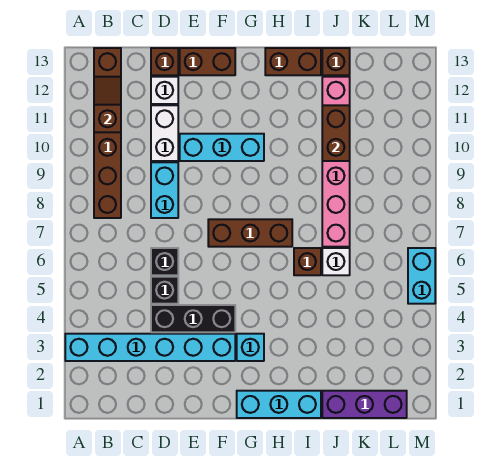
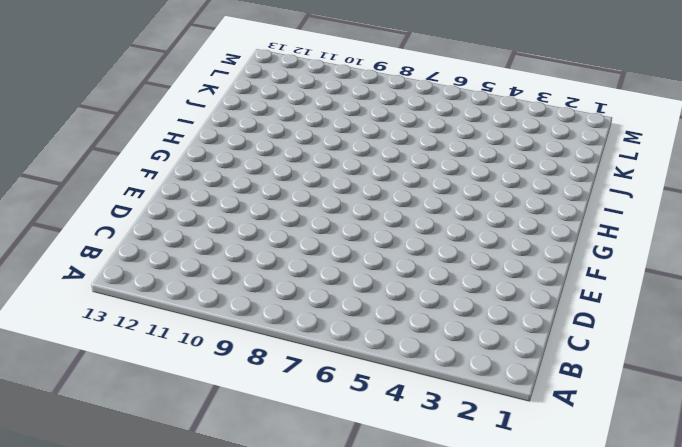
none -> cyan 1x6 brick [65,334,235,361]
none -> brown 1x6 brick [94,48,121,218]
none -> black 1x3 brick [151,305,235,332]

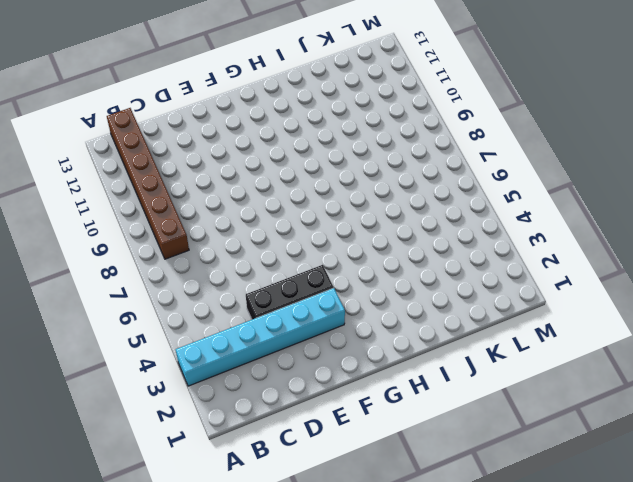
none -> black 1x1 brick [151,277,178,304]
none -> black 1x1 brick [151,248,178,275]
none -> cyan 1x2 brick [151,162,178,218]

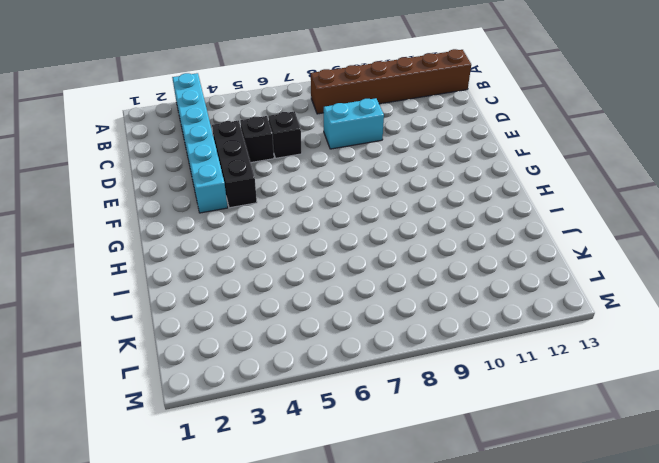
none -> white 1x2 brick [151,105,178,161]
none -> white 1x1 brick [151,77,178,104]
none -> brown 1x1 brick [151,48,178,75]

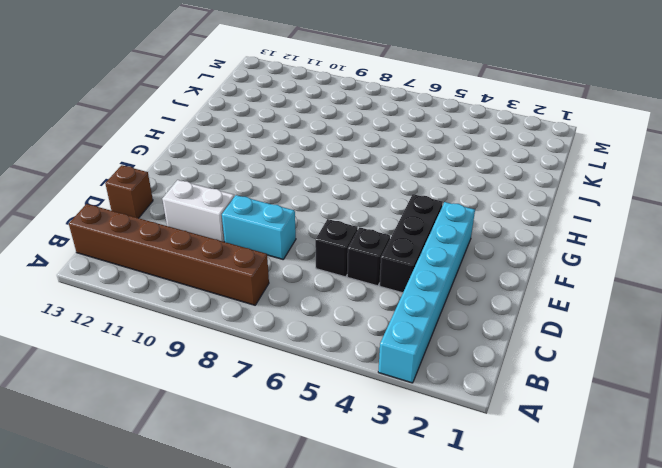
none -> white 1x1 brick [151,77,178,104]
none -> cyan 1x3 brick [180,134,264,161]
none -> brown 1x2 brick [180,48,235,75]

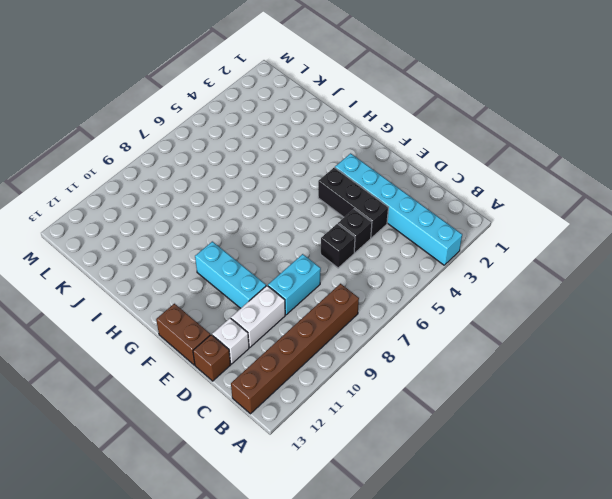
none -> brown 1x3 brick [208,219,292,247]
none -> cyan 1x3 brick [237,391,321,418]
none -> cyan 1x1 brick [237,334,264,361]

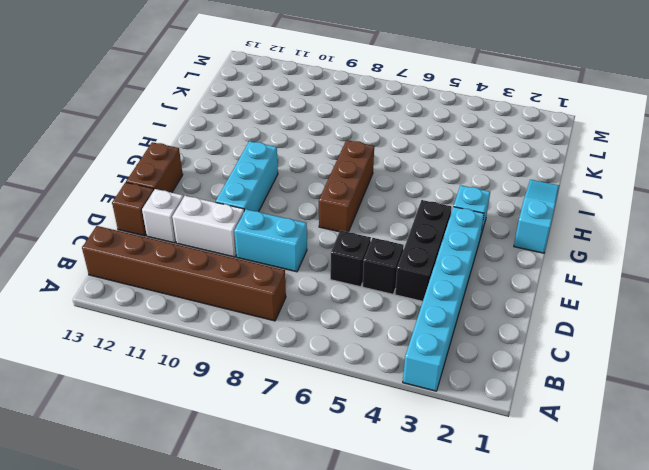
cyan 1x3 slope [514,180,559,253] -> cyan 1x3 brick [237,391,321,418]
none -> brown 1x2 brick [265,48,321,75]
none -> brown 1x1 brick [294,248,321,275]
none -> purple 1x3 brick [322,391,407,418]

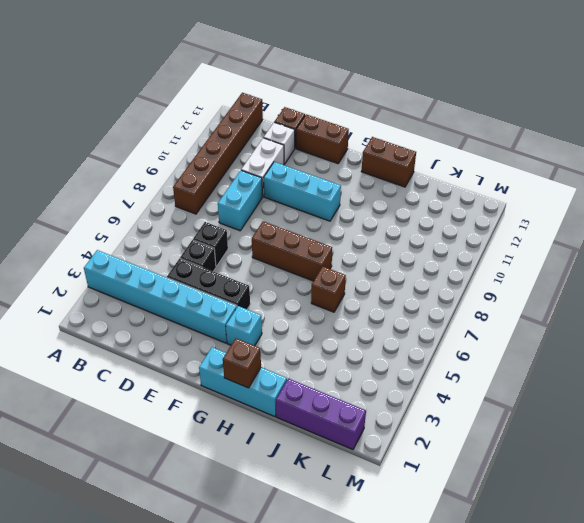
brown 1x1 brick [223,338,261,388] -> brown 1x1 brick moved to [322,48,350,75]
none -> white 1x1 brick [322,248,350,275]
none -> pink 1x6 brick [322,77,350,247]
none -> cyan 1x2 brick [408,248,435,304]

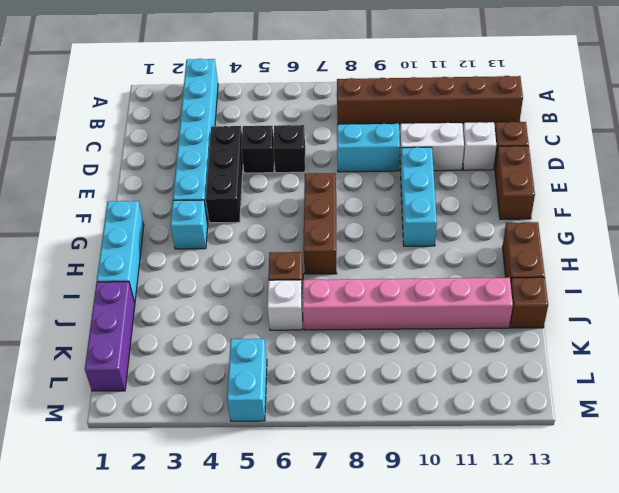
cyan 1x2 brick [227,339,267,421] -> cyan 1x2 brick turned to [408,248,435,304]
none -> brown 1x2 slope [94,77,121,132]
none -> brown 1x2 brick [322,105,350,161]

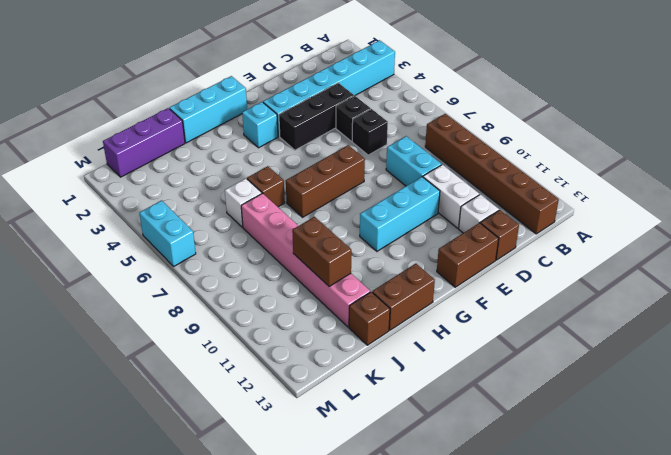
none -> brown 1x2 slope [94,77,121,132]

